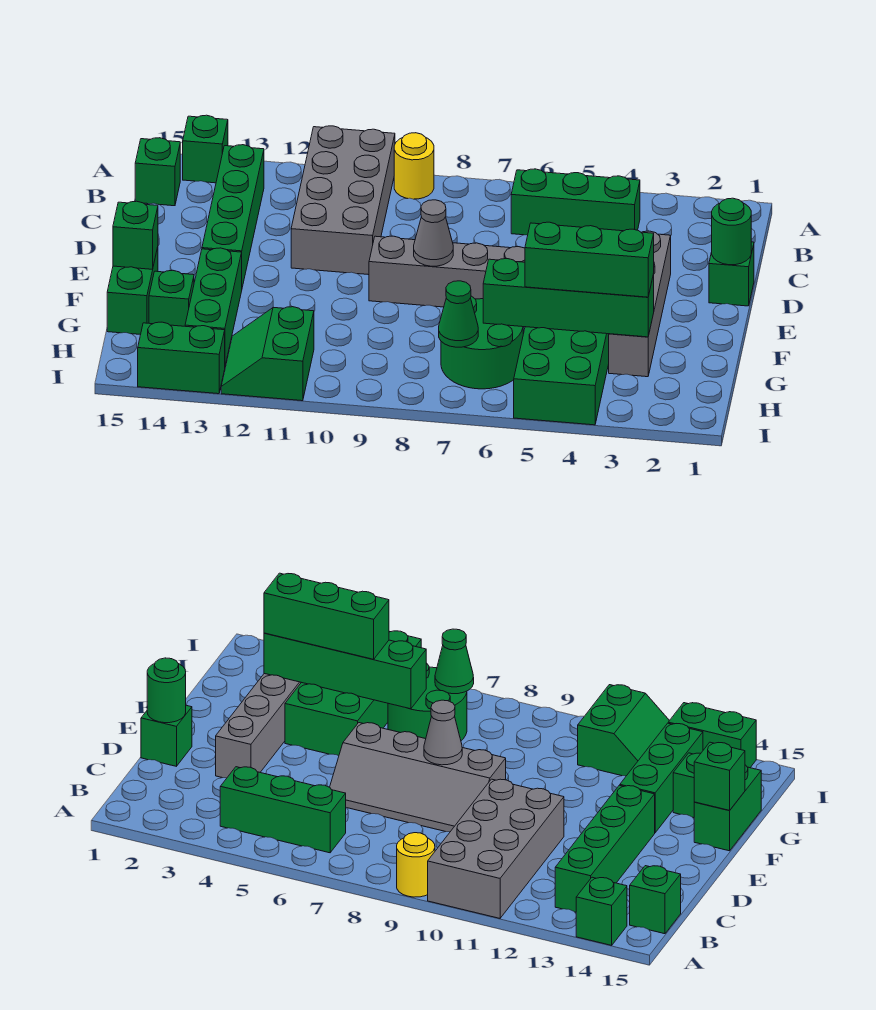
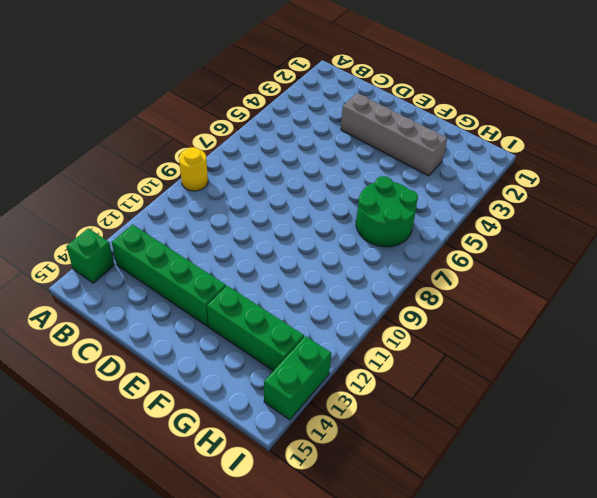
none -> grey 2x4 brick [291,126,395,275]
none -> green 1x3 brick [511,169,640,235]
none -> green 1x1 brick [135,138,180,206]

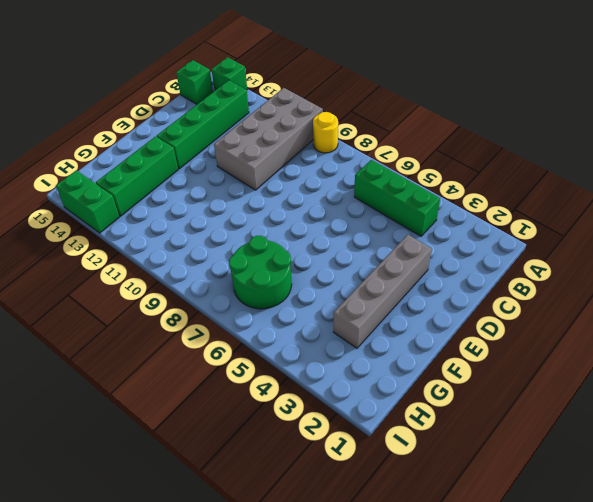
none -> green 1x1 brick [709,242,754,306]
none -> grey 2x4 slope [369,236,525,307]
none -> green 2x4 brick [514,327,609,425]

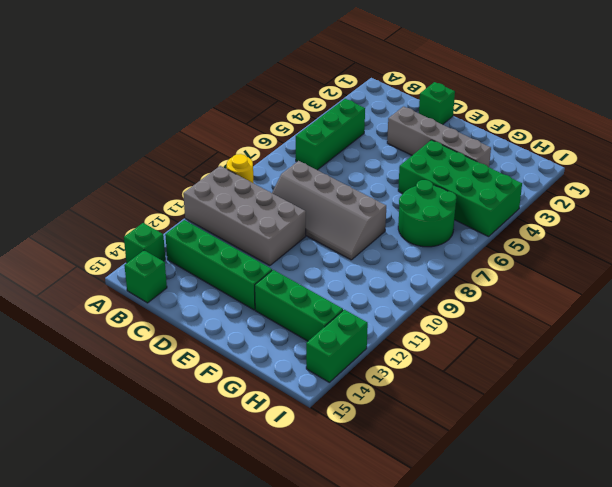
grey 2x4 slope [272,161,386,260] -> grey 2x4 slope turned to [369,236,525,307]
none -> green 1x2 brick [107,247,158,335]
none -> green 1x1 brick [149,270,194,326]
none -> green 2x2 slope [221,307,314,401]

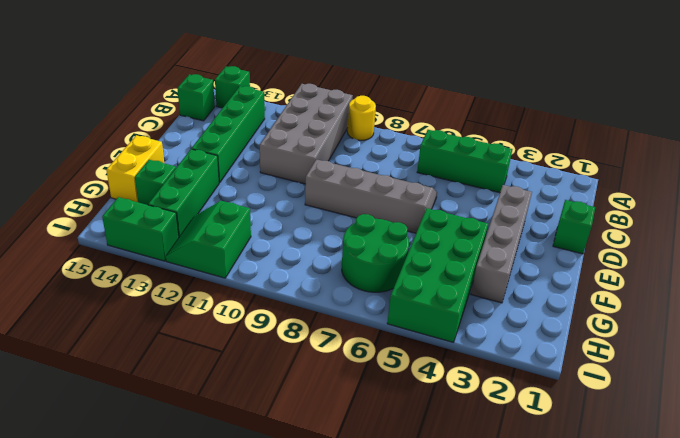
yellow 1x2 brick [107,135,164,202] -> green 1x2 brick [107,247,158,335]
none -> green 1x1 round brick [712,198,751,265]
none -> grey 1x1 cone [414,200,453,266]
none -> green 1x1 brick [113,201,158,269]

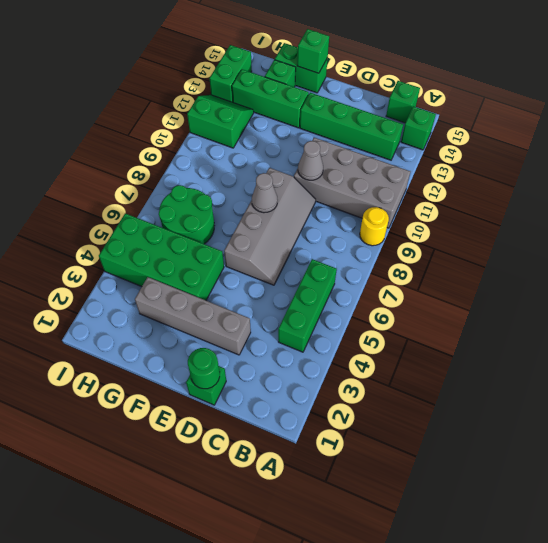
grey 1x1 cone [298,141,323,180] -> none
none -> green 1x4 brick [483,259,654,337]
none -> green 1x1 cone [439,281,478,347]
none -> green 1x3 brick [525,222,654,297]

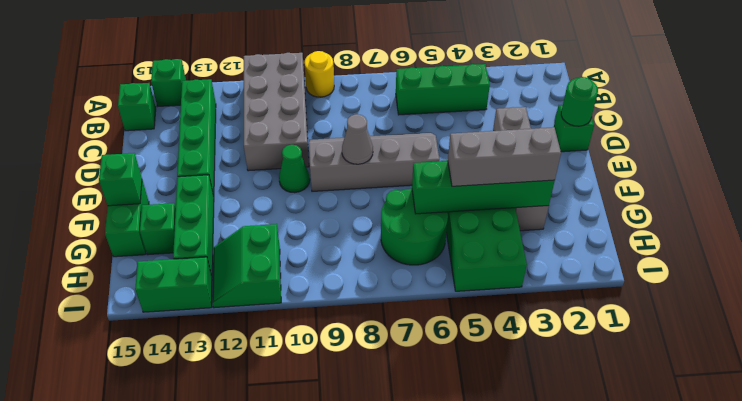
green 1x1 cone [279,145,310,193] -> green 1x1 cone moved to [439,281,478,347]
grey 1x3 brick [448,127,561,186] -> green 1x3 brick [525,222,654,297]

